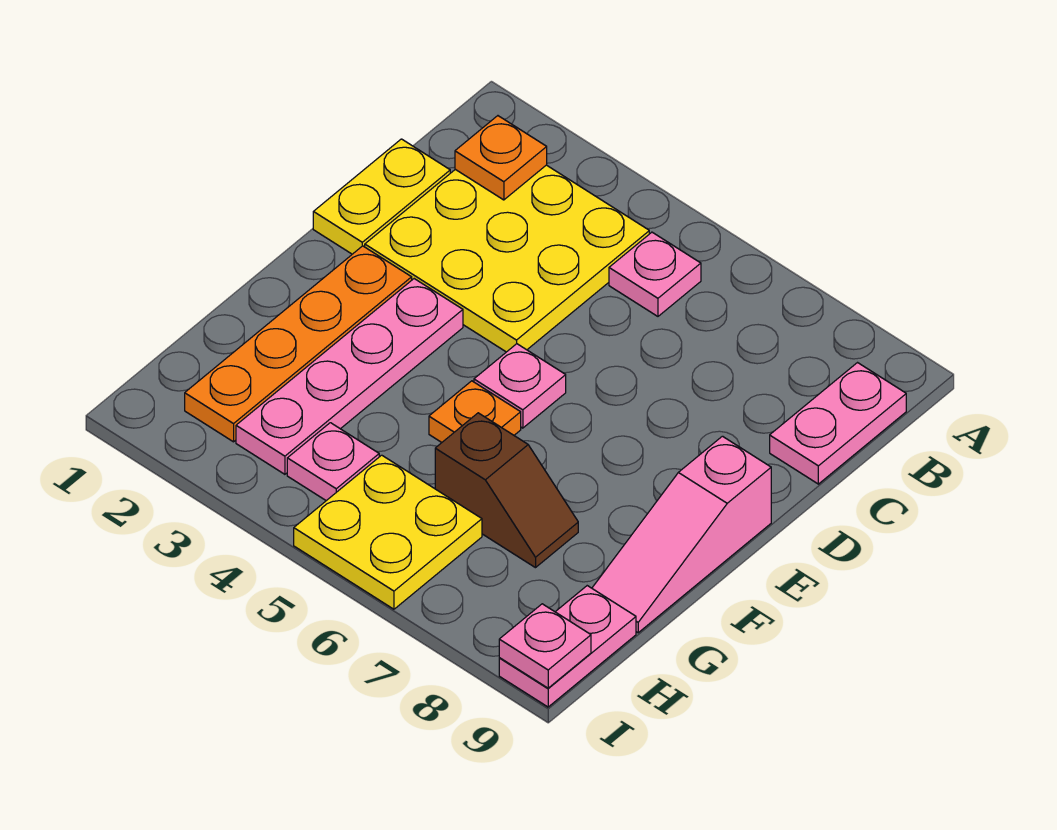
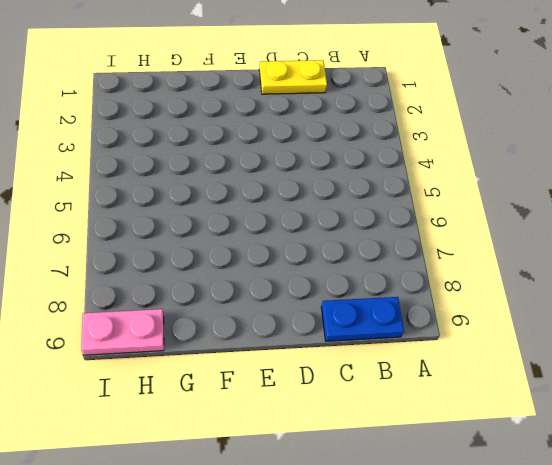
blue 1x2 plate [321,297,404,341] -> pink 1x2 plate [770,363,906,484]
none -> yellow 3x3 plate [365,165,649,352]
none -> pink 1x1 plate [609,232,701,316]
none -> orange 1x4 plate [185,246,412,442]

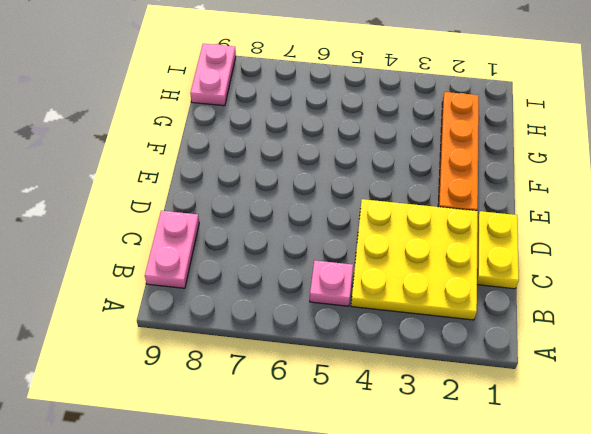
none -> pink 1x4 plate [236,279,463,474]
none -> pink 1x1 plate [474,344,566,428]
none -> pink 1x3 slope [592,436,771,633]

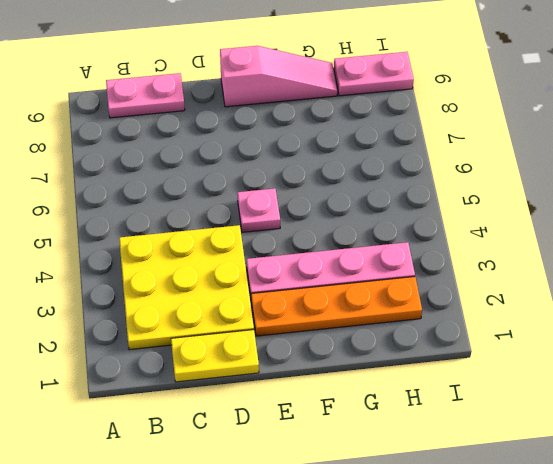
none -> pink 1x1 plate [609,232,701,316]
none -> orange 1x1 plate [429,381,521,442]
none -> brown 1x2 slope [435,413,578,568]

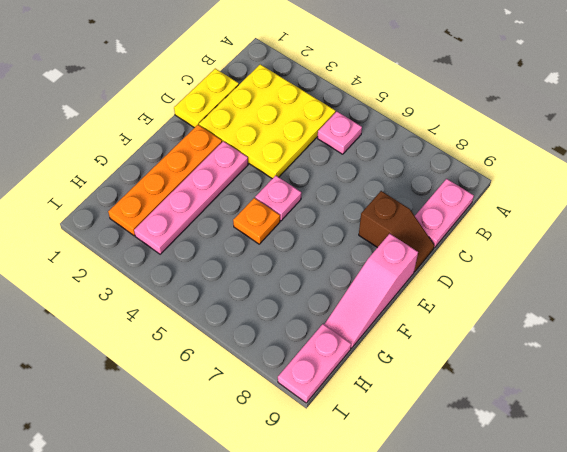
brown 1x2 slope [359,191,434,272] -> brown 1x2 slope moved to [435,413,578,568]
none -> pink 1x1 plate [287,423,379,501]
none -> yellow 2x2 plate [294,455,482,609]
none -> orange 1x1 plate [455,116,547,200]

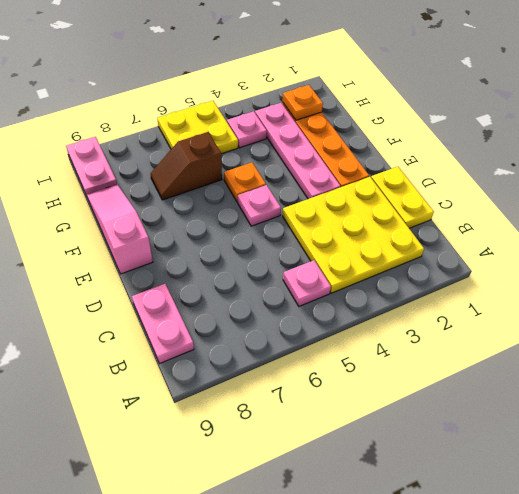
orange 1x1 plate [283,85,323,120] -> orange 1x1 plate moved to [455,116,547,200]
none -> pink 1x1 plate [499,604,591,688]

